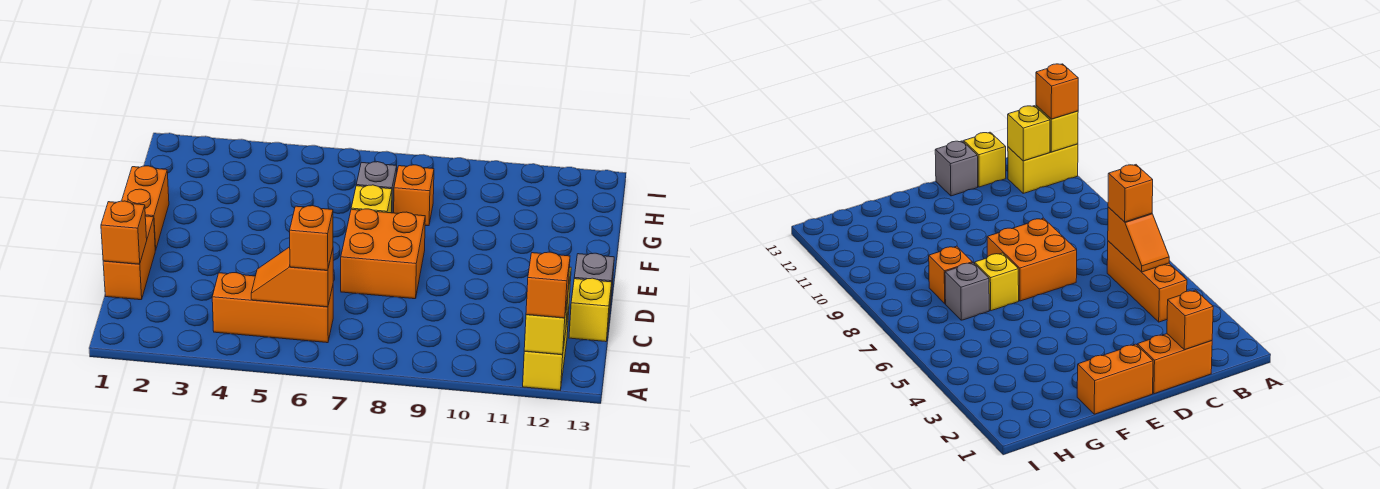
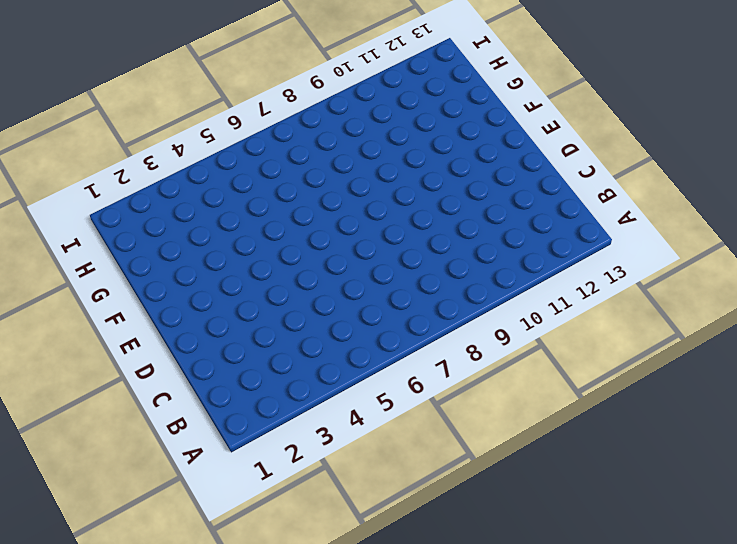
none -> yellow 1x2 brick [523,309,569,390]
none -> orange 1x3 brick [212,273,333,343]
none -> orange 1x2 brick [103,216,155,300]

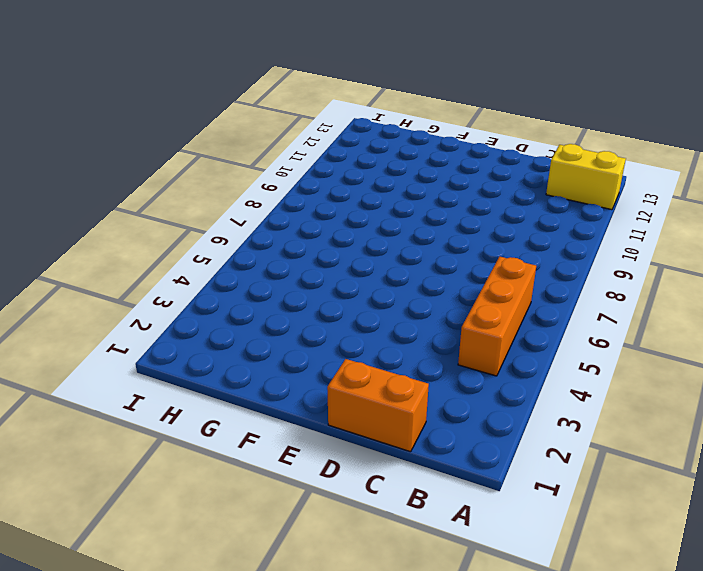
none -> yellow 1x1 brick [569,278,612,342]
none -> orange 2x2 brick [341,209,425,299]
none -> grey 1x1 brick [574,253,614,306]

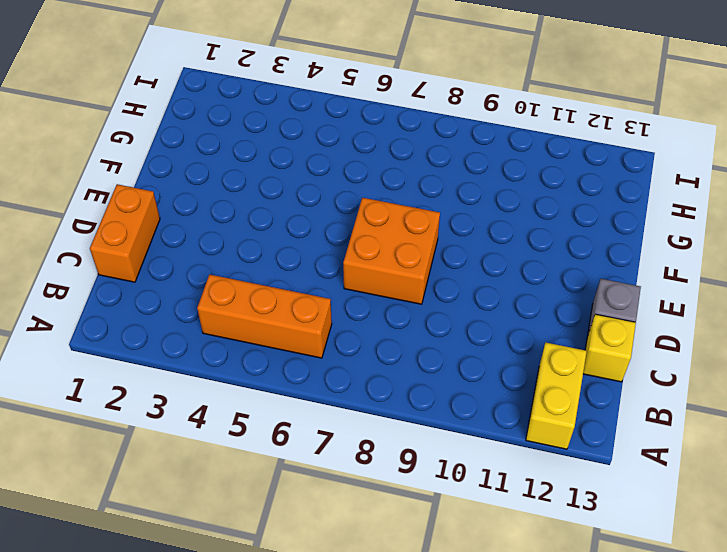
none -> orange 1x2 brick [122,166,169,250]
none -> yellow 1x1 brick [351,185,392,213]
none -> grey 1x1 brick [356,162,397,213]

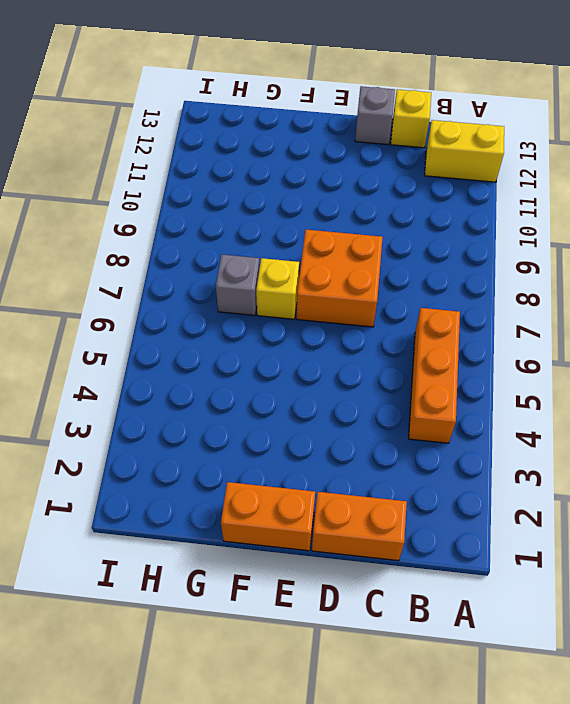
none -> orange 1x1 brick [394,165,434,226]
none -> yellow 1x1 brick [524,298,568,355]
none -> orange 1x2 slope [251,247,333,307]

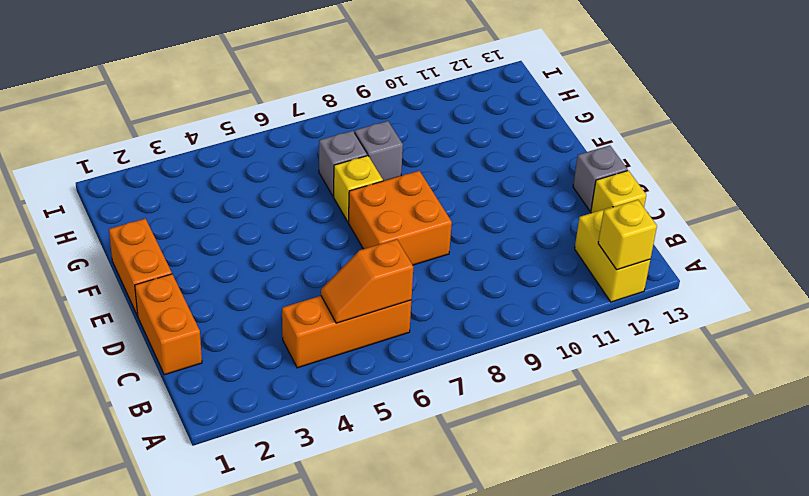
grey 1x1 brick [355,121,403,181] -> orange 1x1 brick [394,165,434,226]
none -> yellow 1x1 brick [1008,106,1050,161]
none -> orange 1x1 brick [101,201,147,264]
none -> orange 1x1 brick [526,252,570,318]

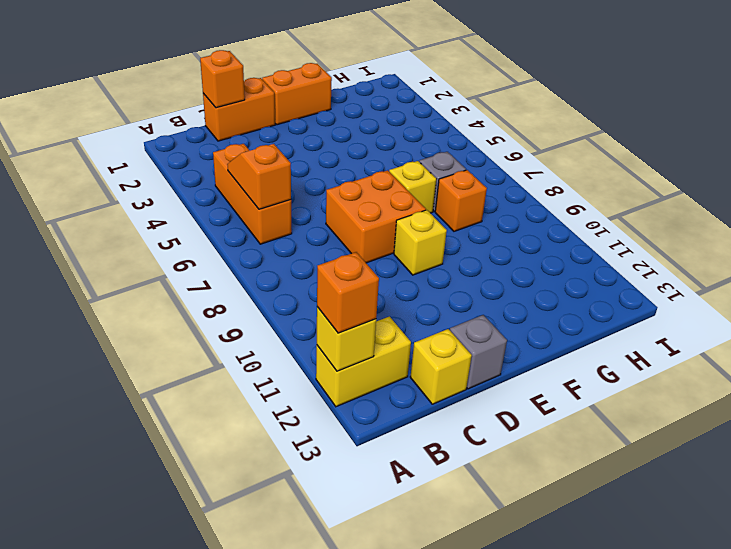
yellow 1x1 brick [394,210,447,275] -> yellow 1x1 brick moved to [1008,106,1050,161]
none -> orange 1x1 brick [290,206,333,270]

